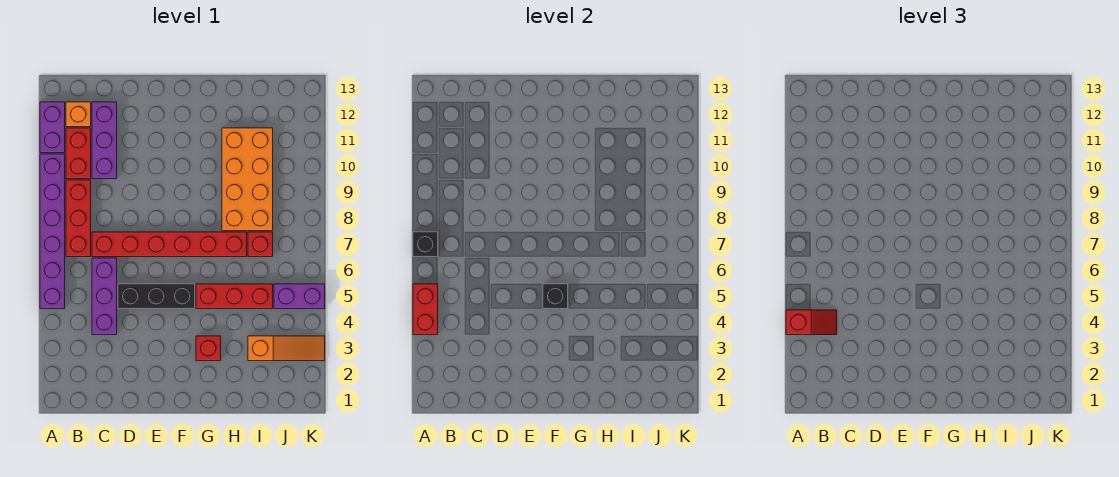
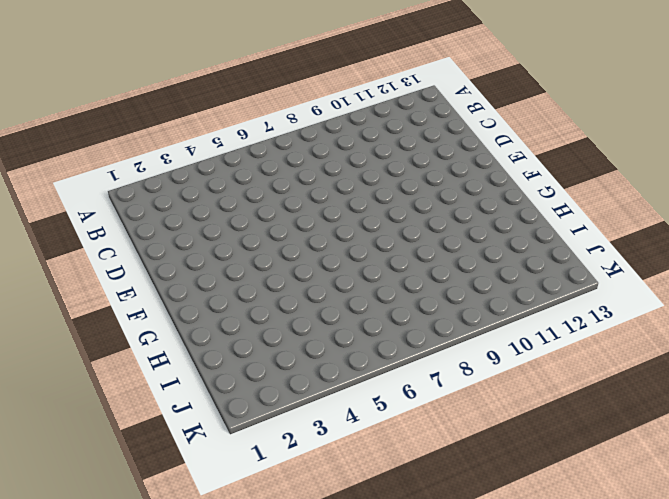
none -> purple 1x6 brick [40,154,65,309]
none -> purple 1x2 brick [40,102,65,153]
none -> red 1x3 brick [66,180,91,257]

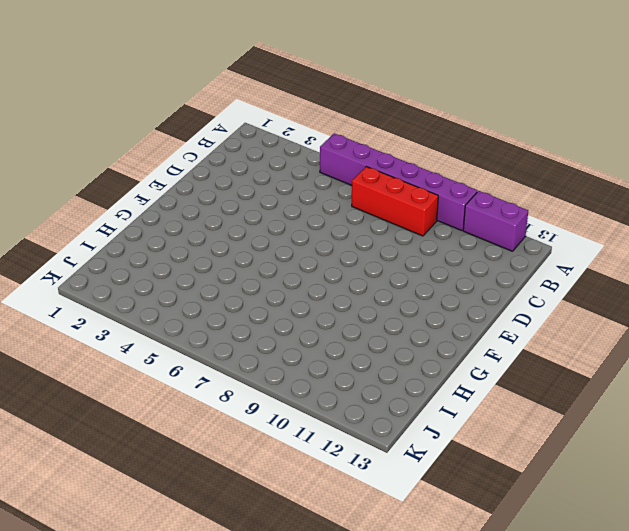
none -> red 1x2 brick [66,128,91,179]
none -> orange 1x1 brick [66,102,91,127]
none -> purple 1x3 brick [92,258,117,335]

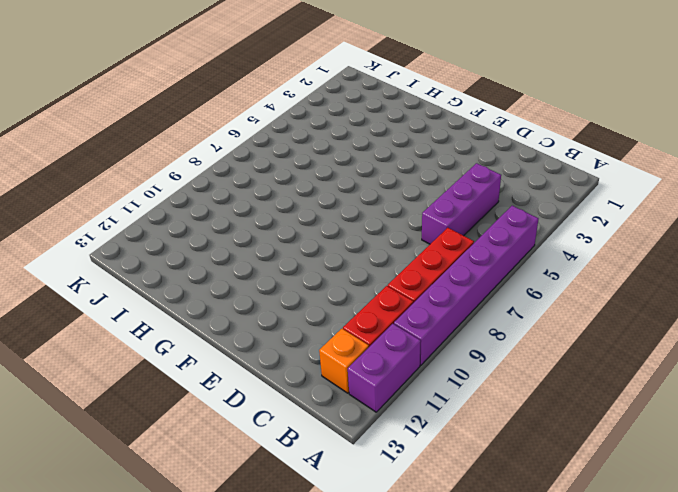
none -> red 1x6 brick [92,232,247,257]
none -> purple 1x3 brick [92,102,117,179]
none -> black 1x3 brick [118,284,195,309]

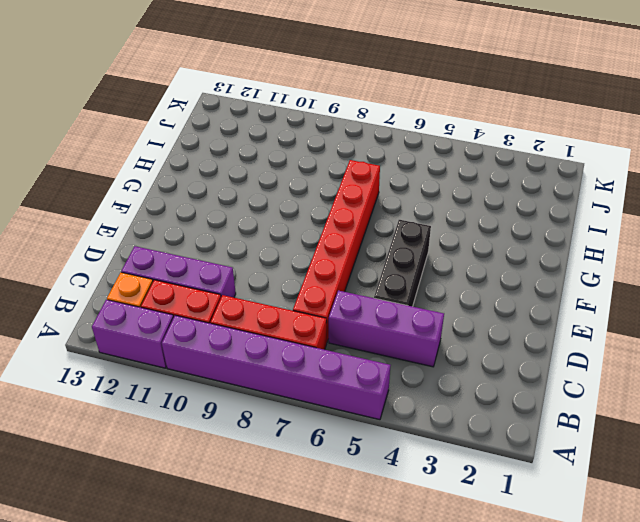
none -> red 1x1 brick [196,336,221,361]
none -> red 1x3 brick [196,284,273,309]
none -> orange 2x4 brick [222,128,273,231]

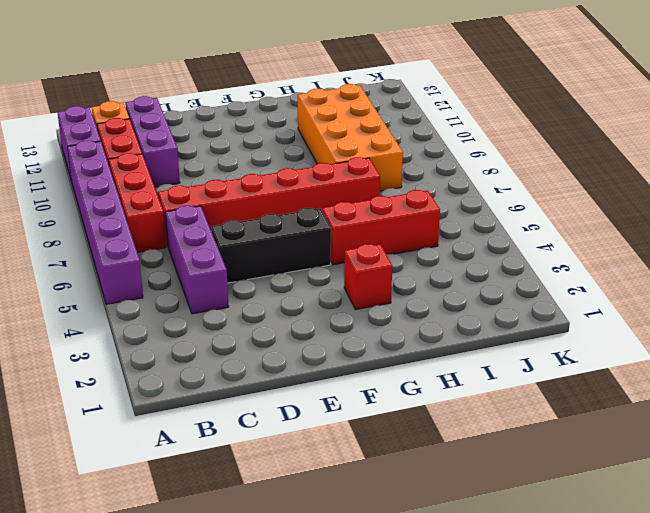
none -> orange 1x3 slope [248,336,325,361]
none -> red 1x1 brick [248,232,273,257]
none -> purple 1x2 brick [274,284,325,309]

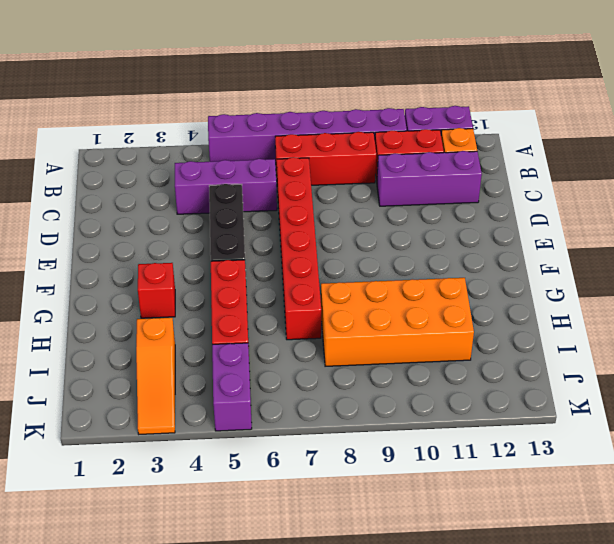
none -> red 1x1 brick [248,232,273,257]
none -> red 1x2 brick [413,284,438,335]
none -> black 1x1 brick [413,232,438,257]

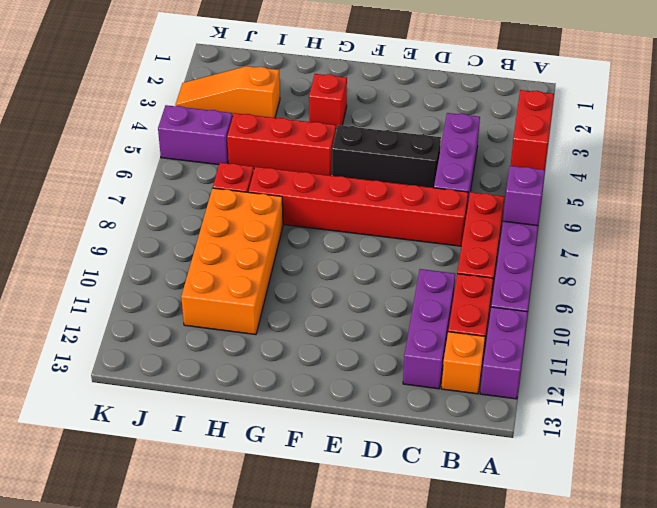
purple 1x1 brick [503,166,545,226] -> black 1x1 brick [413,232,438,257]
none -> black 1x1 brick [543,284,568,309]
none -> red 1x2 slope [786,310,837,335]

